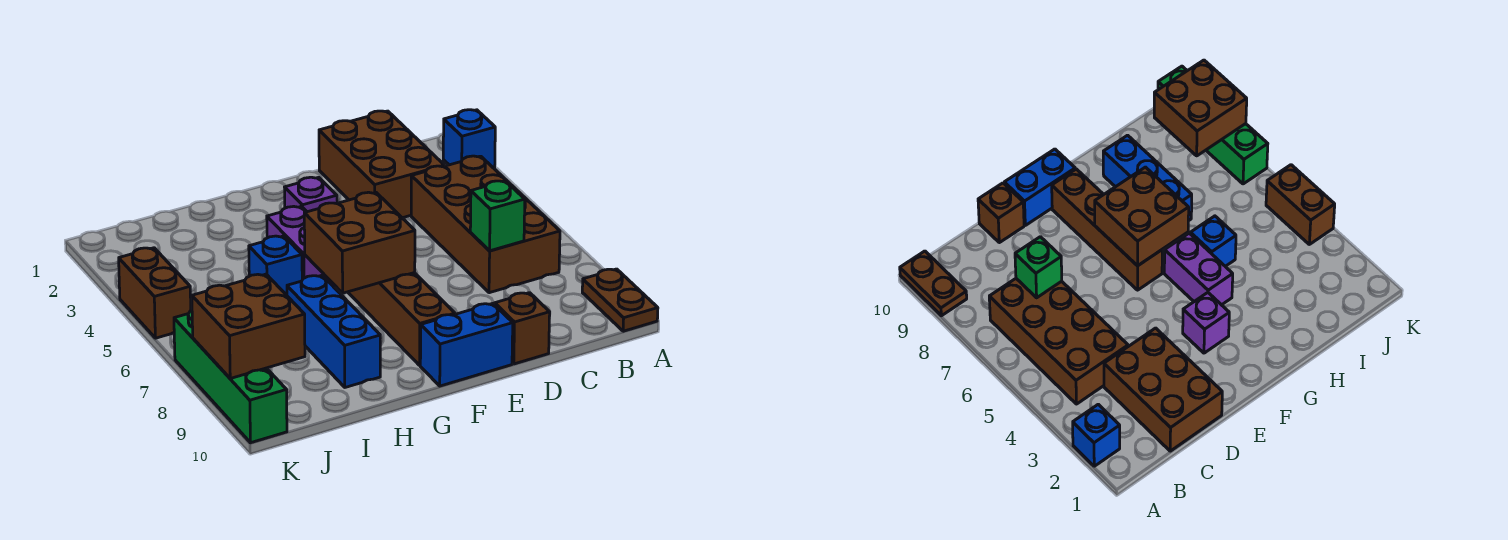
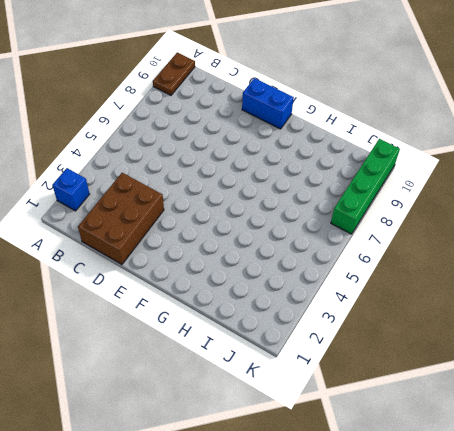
none -> brown 2x4 brick [411,156,560,293]
none -> brown 1x1 brick [495,293,550,364]
none -> purple 1x1 brick [285,177,337,212]

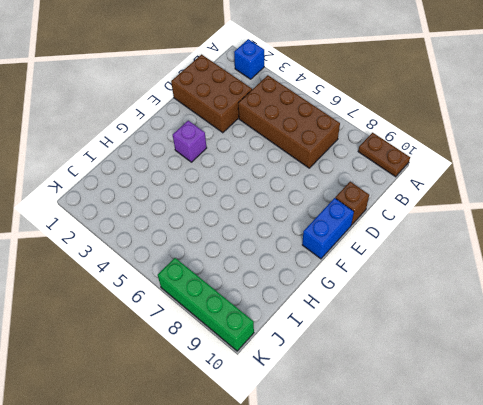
none -> brown 1x4 brick [348,273,455,365]
none -> purple 1x2 brick [267,206,336,287]
none -> blue 1x1 brick [249,236,302,295]

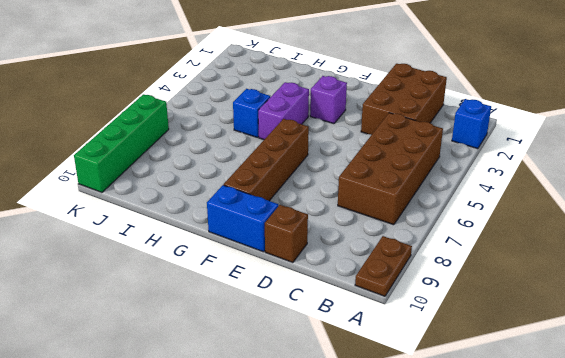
none -> blue 1x3 brick [287,275,380,387]
none -> brown 1x2 brick [119,248,191,338]
none -> green 1x1 brick [470,181,525,251]

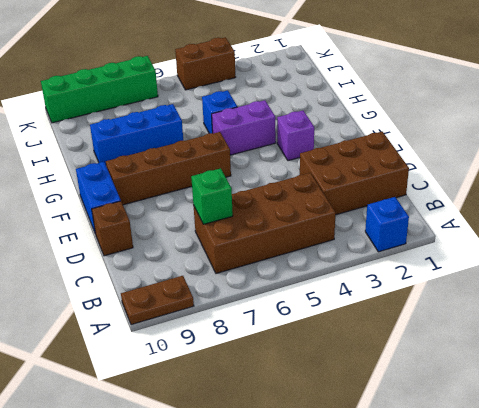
none -> brown 2x2 brick [304,192,415,293]
none -> brown 2x2 brick [192,274,305,378]

